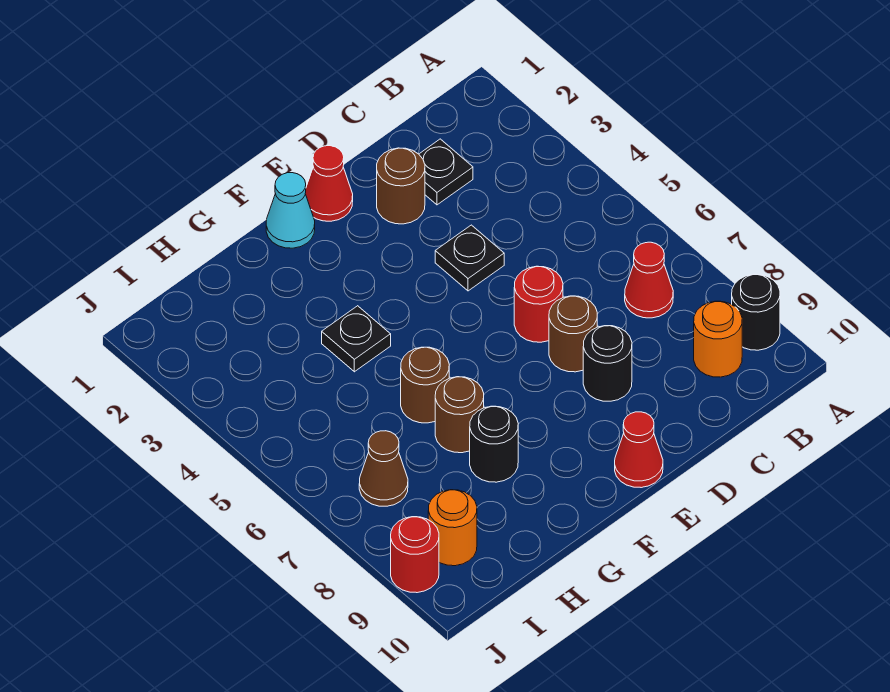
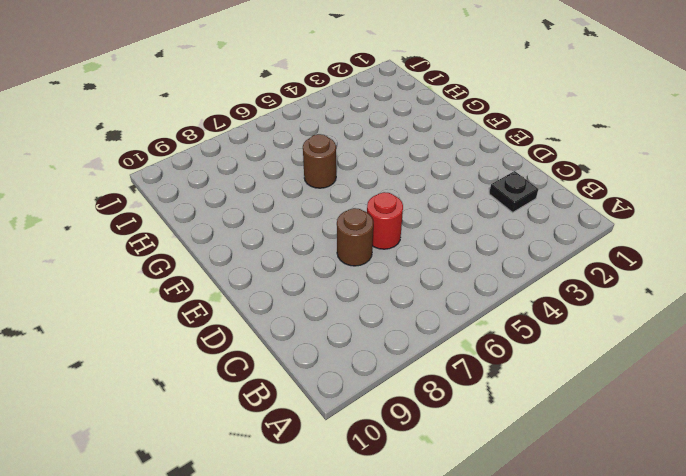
none -> black 1x1 round brick [732,274,780,350]
none -> red 1x1 cone [625,242,673,318]
none -> orange 1x1 round brick [694,301,742,377]

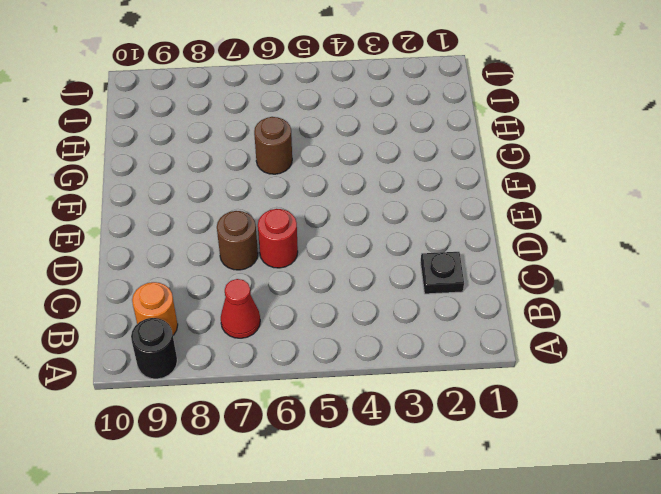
none -> brown 1x1 round brick [377,148,425,224]
none -> black 1x1 plate [435,225,504,291]
none -> black 1x1 round brick [583,326,632,401]

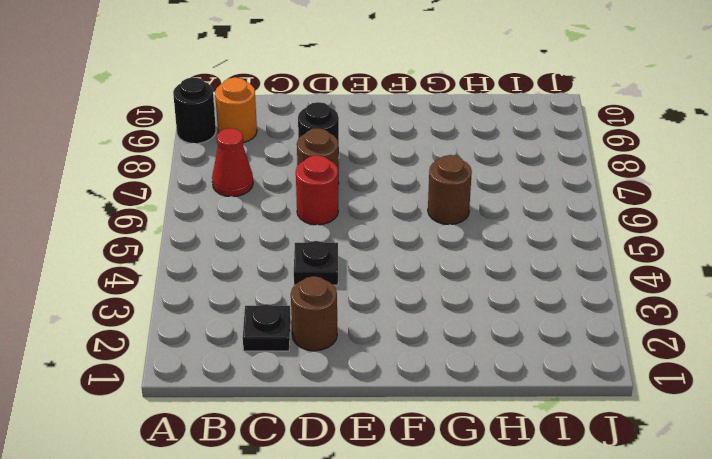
none -> red 1x1 cone [305,146,353,221]
none -> red 1x1 cone [615,412,663,488]
none -> cyan 1x1 cone [266,173,315,248]

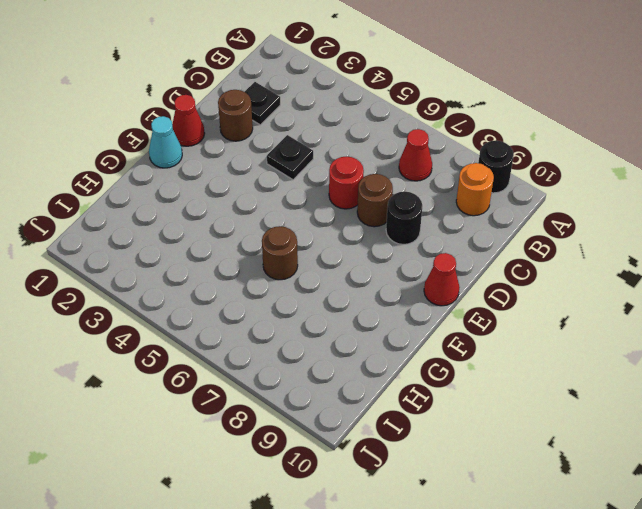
none -> black 1x1 plate [322,306,391,372]
none -> brown 1x1 round brick [435,377,484,453]
none -> black 1x1 round brick [470,406,518,482]

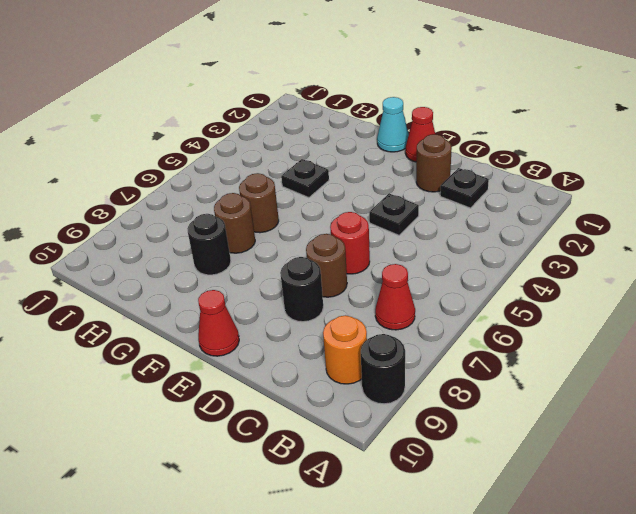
none -> brown 1x1 cone [359,431,408,506]
none -> orange 1x1 round brick [428,490,477,566]
none -> red 1x1 round brick [391,517,439,593]

